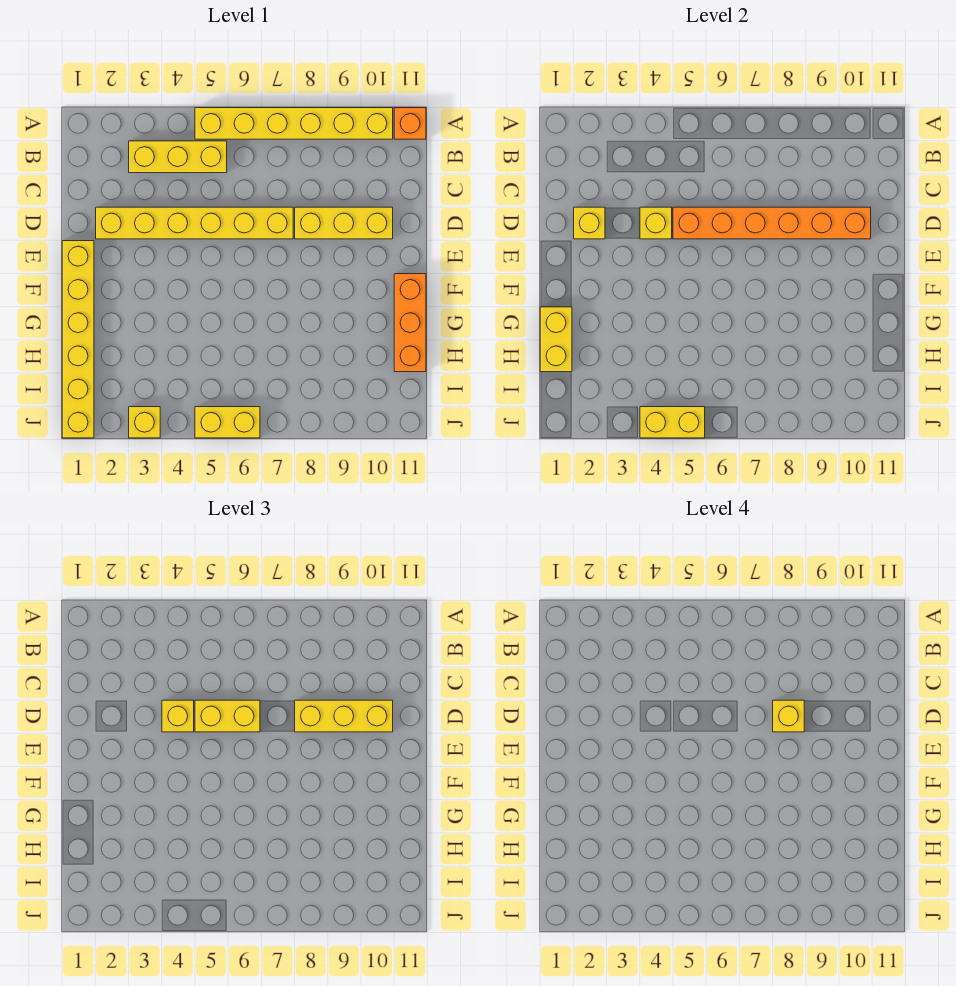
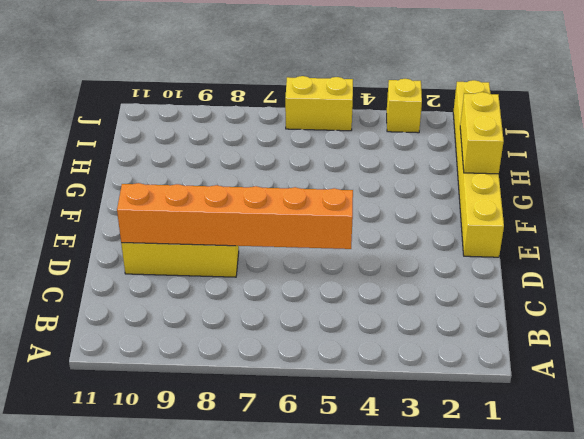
none -> yellow 1x6 brick [195,108,393,139]
none -> orange 1x1 brick [394,108,426,139]
none -> yellow 1x3 brick [129,141,227,173]

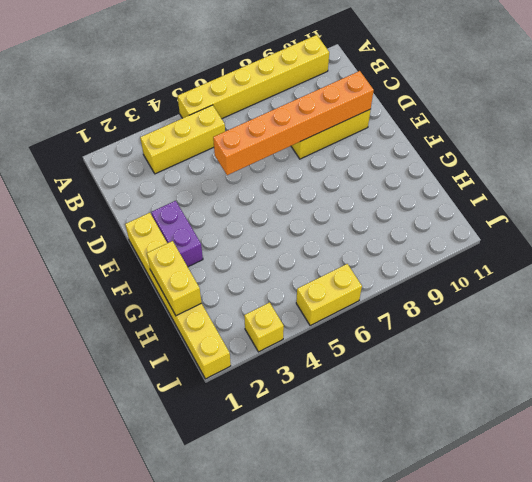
purple 1x2 brick [151,201,203,267] -> none
none -> orange 1x1 brick [394,108,426,139]
none -> yellow 1x6 brick [96,207,293,239]
none -> orange 1x3 brick [394,274,426,372]

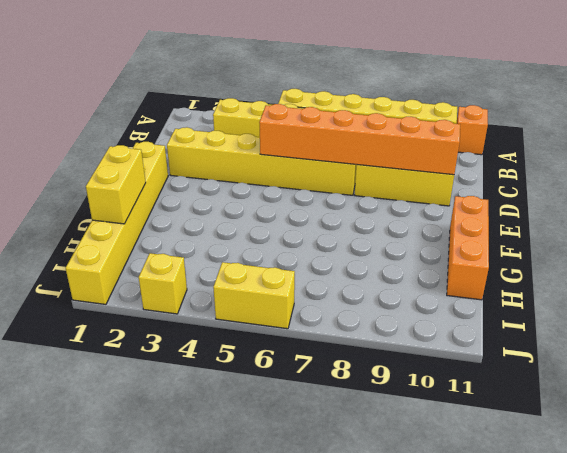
none -> yellow 1x1 brick [574,207,605,239]
none -> yellow 1x1 brick [640,207,672,239]
none -> yellow 1x2 brick [640,407,705,438]

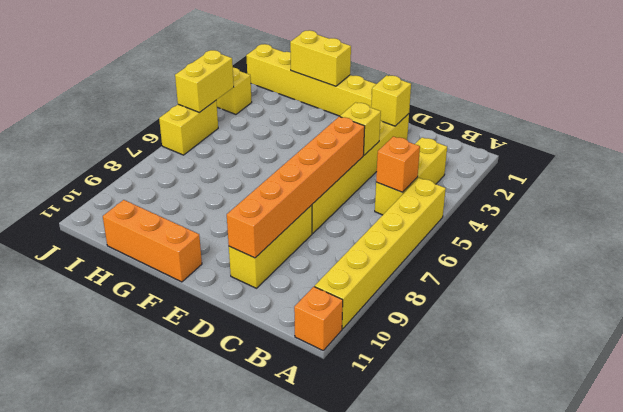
orange 1x1 brick [376,136,420,192] -> none
none -> yellow 1x1 brick [162,700,194,732]
none -> yellow 1x2 brick [195,700,260,732]
none -> yellow 1x3 brick [295,700,393,732]

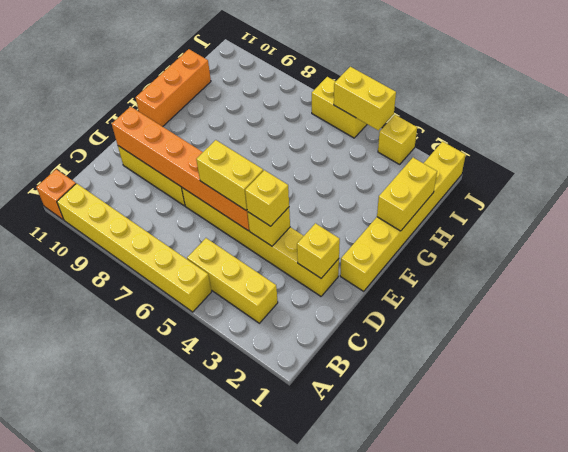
none -> yellow 1x3 brick [295,700,393,732]
none -> yellow 1x1 brick [773,700,804,732]

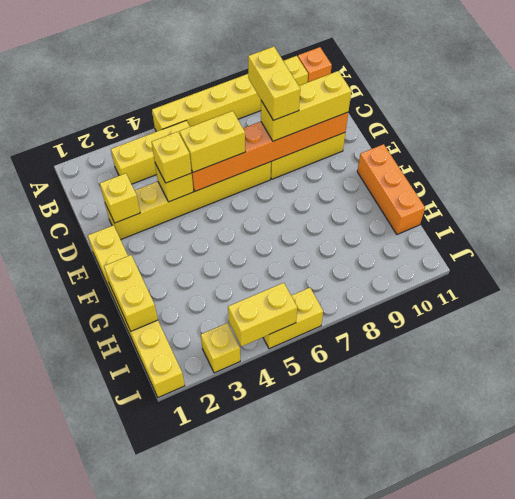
yellow 1x2 brick [248,47,300,120] -> yellow 1x1 brick [773,700,804,732]

